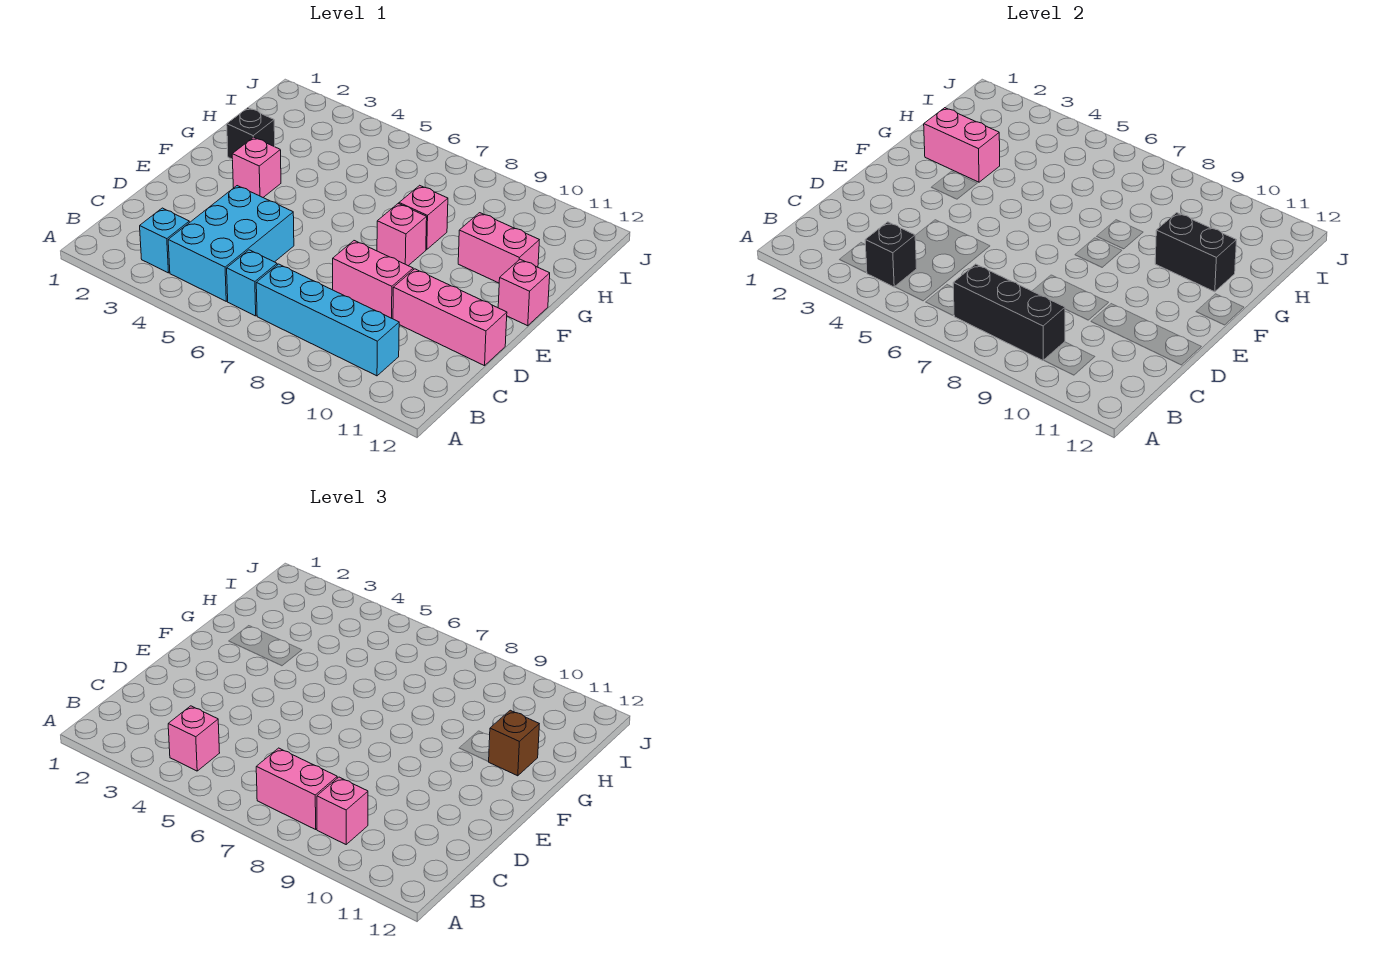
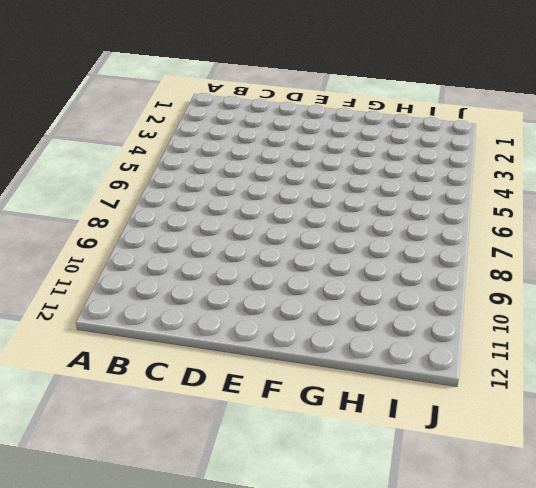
none -> cyan 1x1 brick [140,208,189,273]
none -> cyan 2x3 brick [168,186,294,301]
none -> cyan 1x1 brick [227,250,277,316]

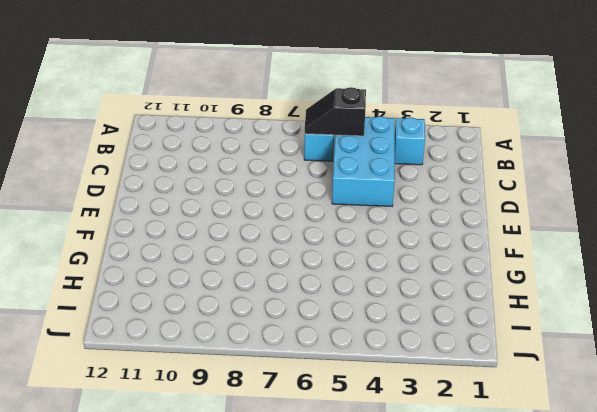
black 1x2 slope [305,87,366,136] -> none
none -> cyan 1x4 brick [256,264,399,376]
none -> pink 1x2 brick [333,241,413,319]
none -> pink 1x3 brick [393,269,507,366]

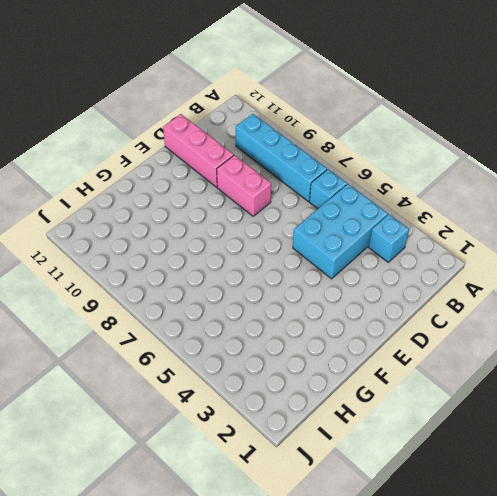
none -> pink 1x1 brick [232,137,281,197]
none -> pink 1x1 brick [377,204,427,266]
none -> pink 1x1 brick [498,259,550,326]

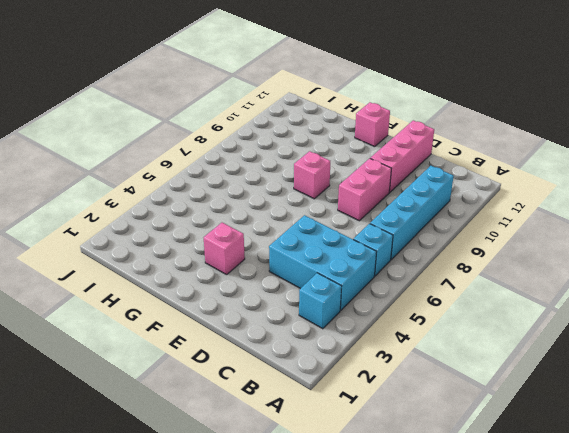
none -> black 1x1 brick [227,108,275,159]
none -> pink 1x1 brick [399,185,448,250]
none -> pink 1x2 brick [458,213,539,283]

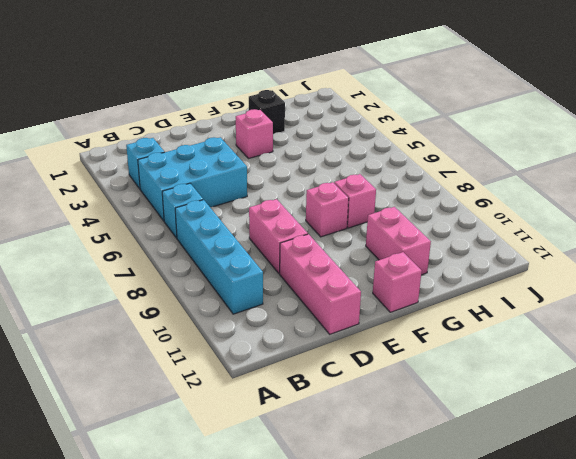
none -> black 1x1 brick [865,222,917,287]
none -> black 1x3 brick [953,264,1065,360]
none -> pink 1x2 brick [924,108,1000,182]

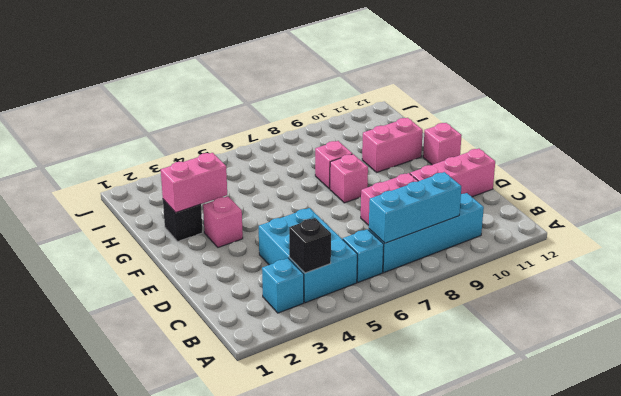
cyan 1x3 brick [369,172,461,243] -> black 1x3 brick [953,264,1065,360]
none -> black 1x2 brick [1155,213,1236,292]
none -> pink 1x1 brick [168,706,220,771]
none -> pink 1x2 brick [256,748,337,829]

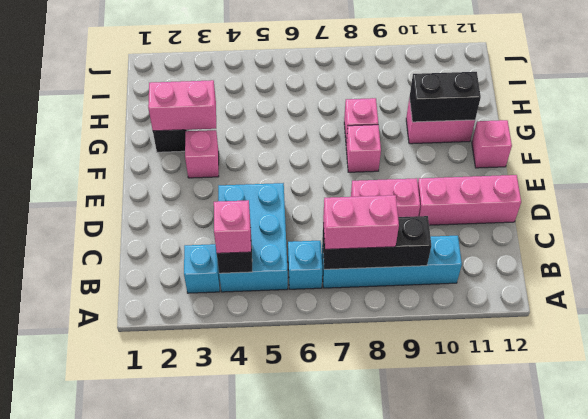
none -> pink 1x1 brick [317,777,368,844]
none -> brown 1x1 brick [489,710,539,776]

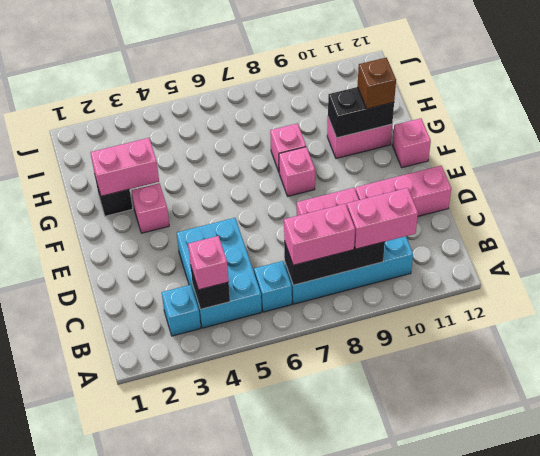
pink 1x2 brick [347,188,418,249] -> pink 1x1 brick [317,777,368,844]

